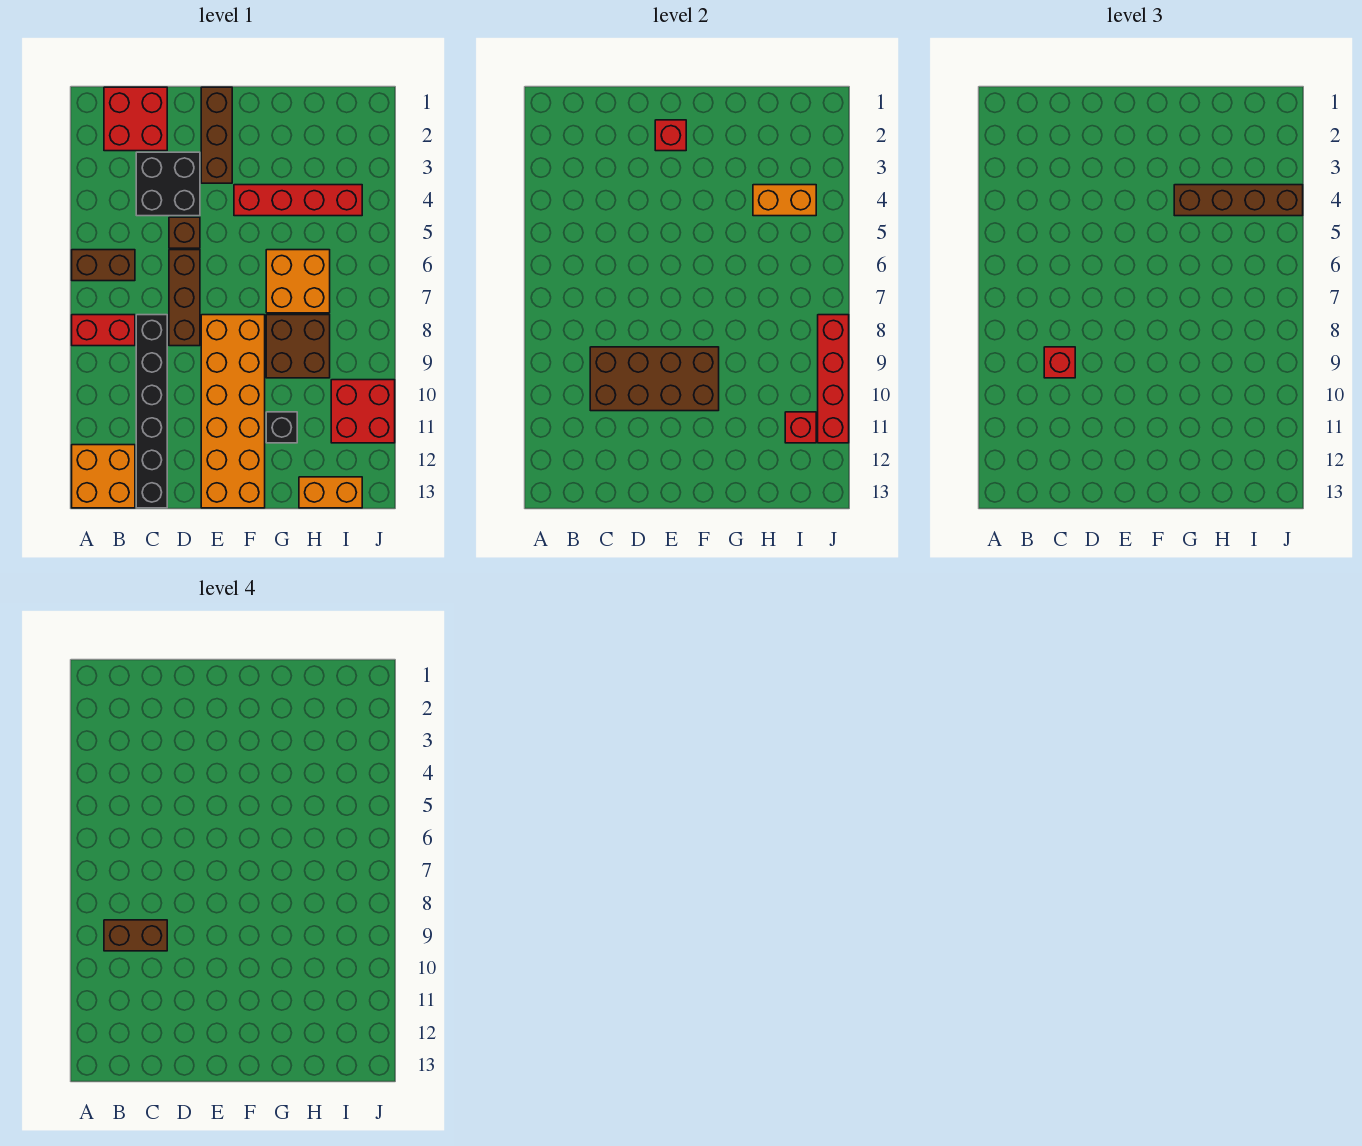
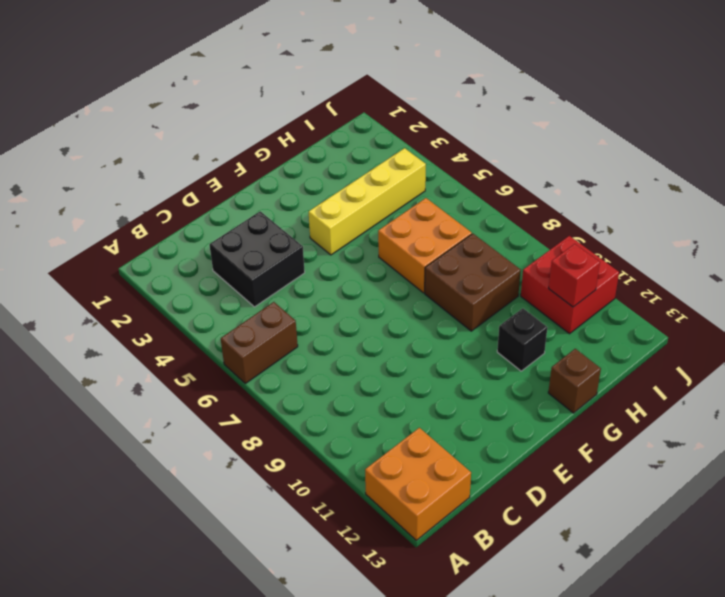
yellow 1x4 brick [309,148,426,255] -> red 1x4 brick [234,185,362,216]
brown 1x1 brick [548,349,601,413] -> brown 1x1 brick moved to [169,217,200,248]
none -> red 1x2 brick [72,315,135,346]
none -> red 2x2 brick [104,87,167,151]
none -> black 1x6 brick [136,315,167,508]

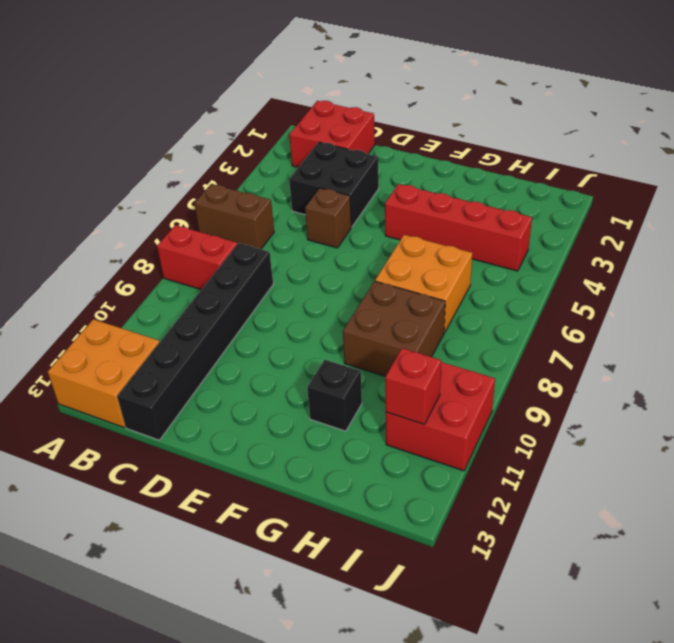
none -> brown 1x3 brick [169,250,200,346]
none -> brown 1x3 brick [201,87,232,183]
none -> orange 2x6 brick [201,315,265,508]

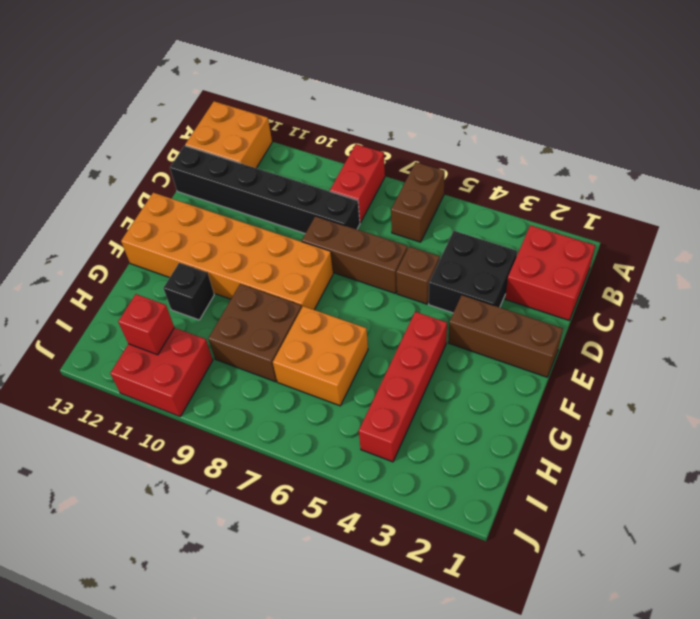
none -> orange 1x2 brick [299,477,362,508]
none -> brown 2x4 brick [590,347,719,411]
none -> red 1x1 brick [655,120,686,151]

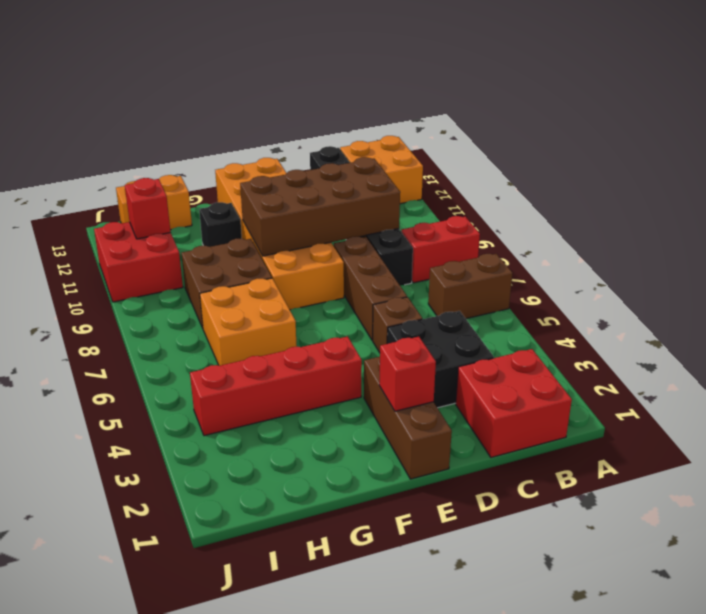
none -> orange 1x2 brick [753,185,816,216]
none -> red 1x4 brick [818,315,849,443]
none -> red 1x1 brick [1044,347,1075,378]

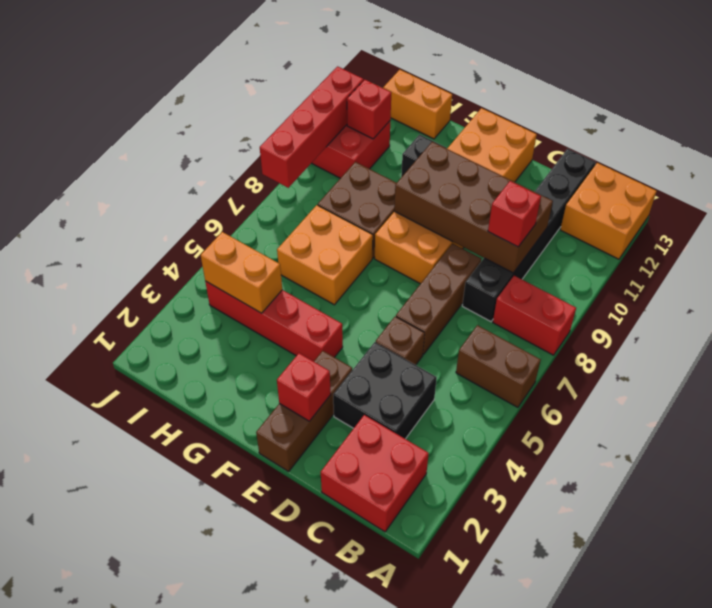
none -> brown 1x4 brick [1174,185,1303,216]
none -> brown 1x2 brick [104,920,167,951]

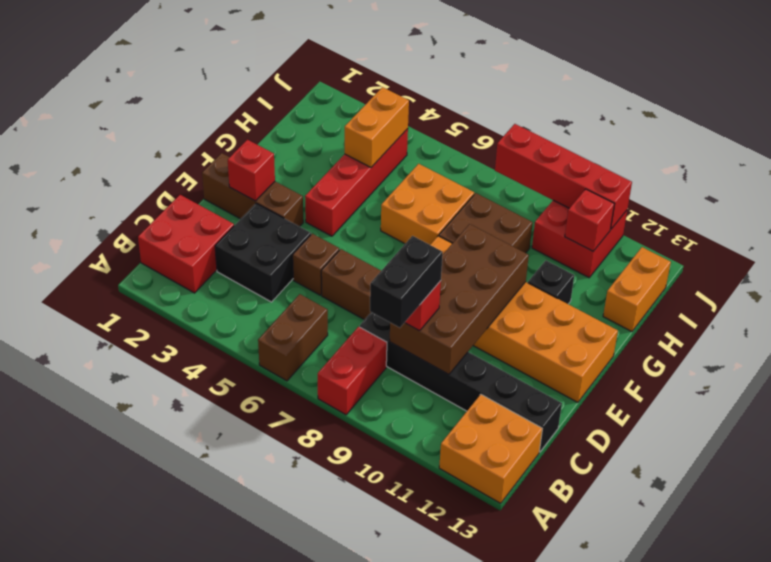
black 1x2 brick [370,236,443,328] -> brown 1x2 brick [104,920,167,951]
none -> brown 1x4 brick [1174,185,1303,216]

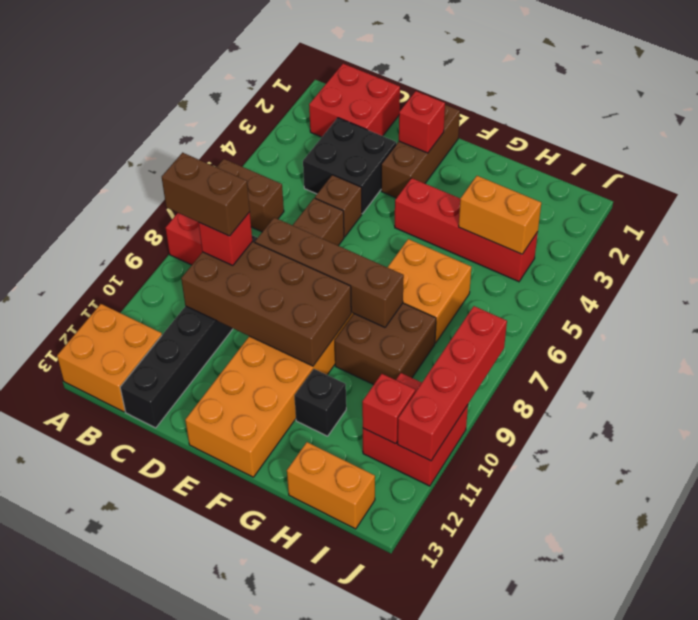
brown 1x4 brick [255,217,404,327] -> brown 1x4 brick moved to [1174,185,1303,216]

